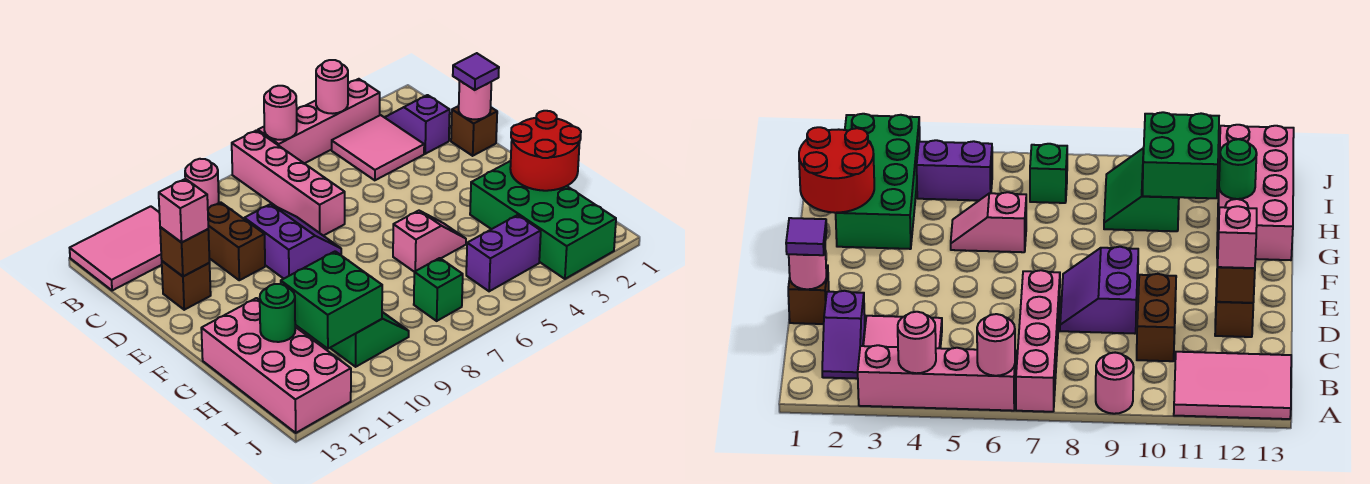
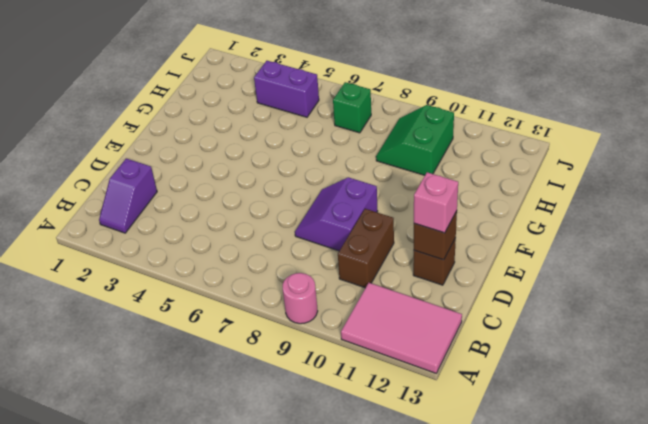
none -> pink 1x4 brick [258,79,380,163]
none -> pink 1x4 brick [232,130,345,236]
none -> pink 2x2 tile [332,115,424,180]

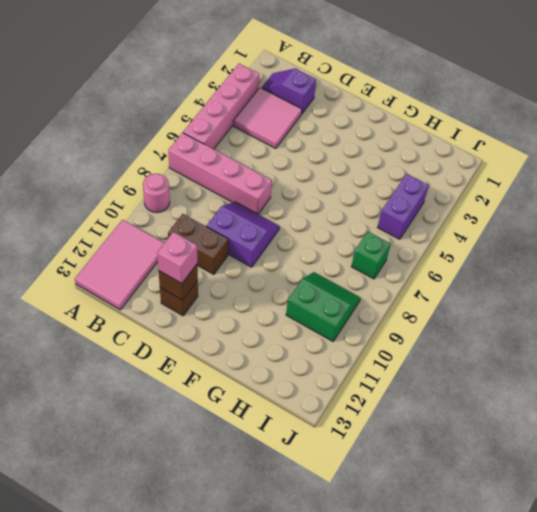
none -> brown 1x1 brick [451,106,497,156]
none -> green 2x4 brick [470,161,616,279]
none -> pink 1x2 slope [393,211,466,272]

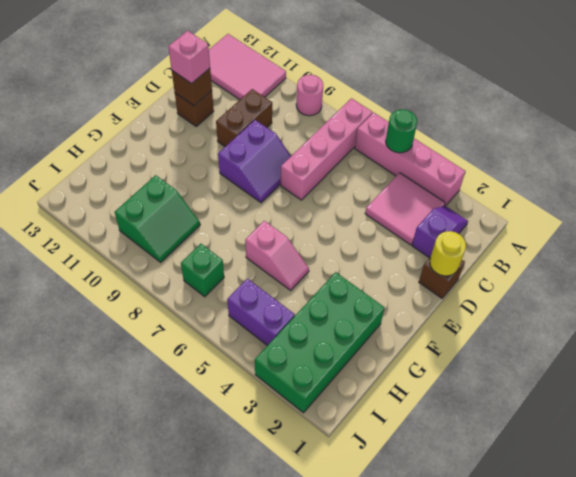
green 1x1 round brick [386,109,417,153] -> green 1x1 round brick moved to [260,284,295,342]
yellow 1x1 round brick [430,231,466,276] -> pink 1x1 round brick [459,81,491,119]
none -> pink 2x4 brick [201,298,351,433]
none -> pink 1x1 round brick [316,60,348,114]
none -> pink 1x1 round brick [264,86,297,140]

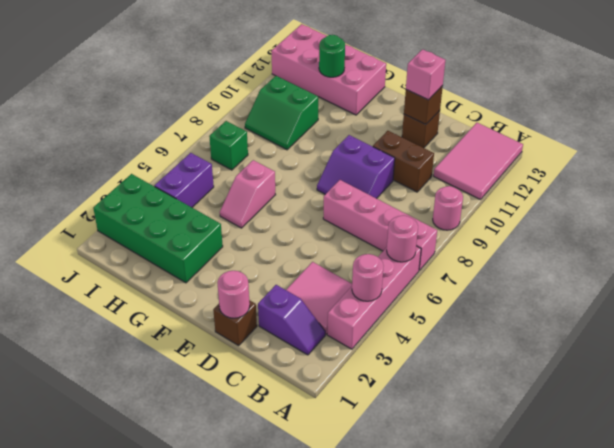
none -> red 2x2 round brick [510,111,581,191]
none -> green 2x2 brick [281,251,382,349]
none -> purple 1x1 tile [453,53,499,90]

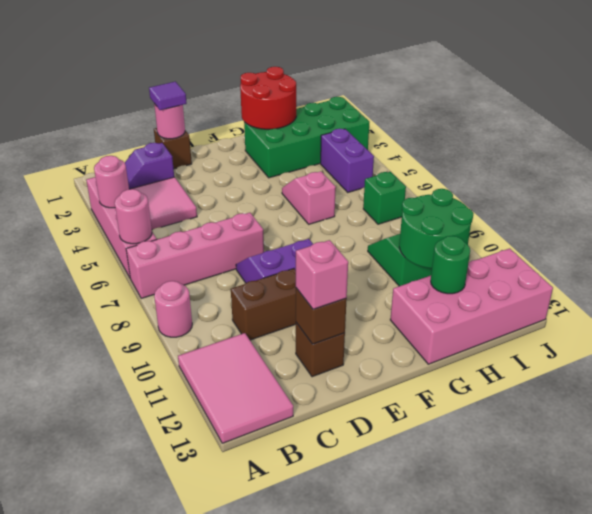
green 2x2 round brick [399,189,474,269] -> green 2x2 brick [281,251,382,349]

